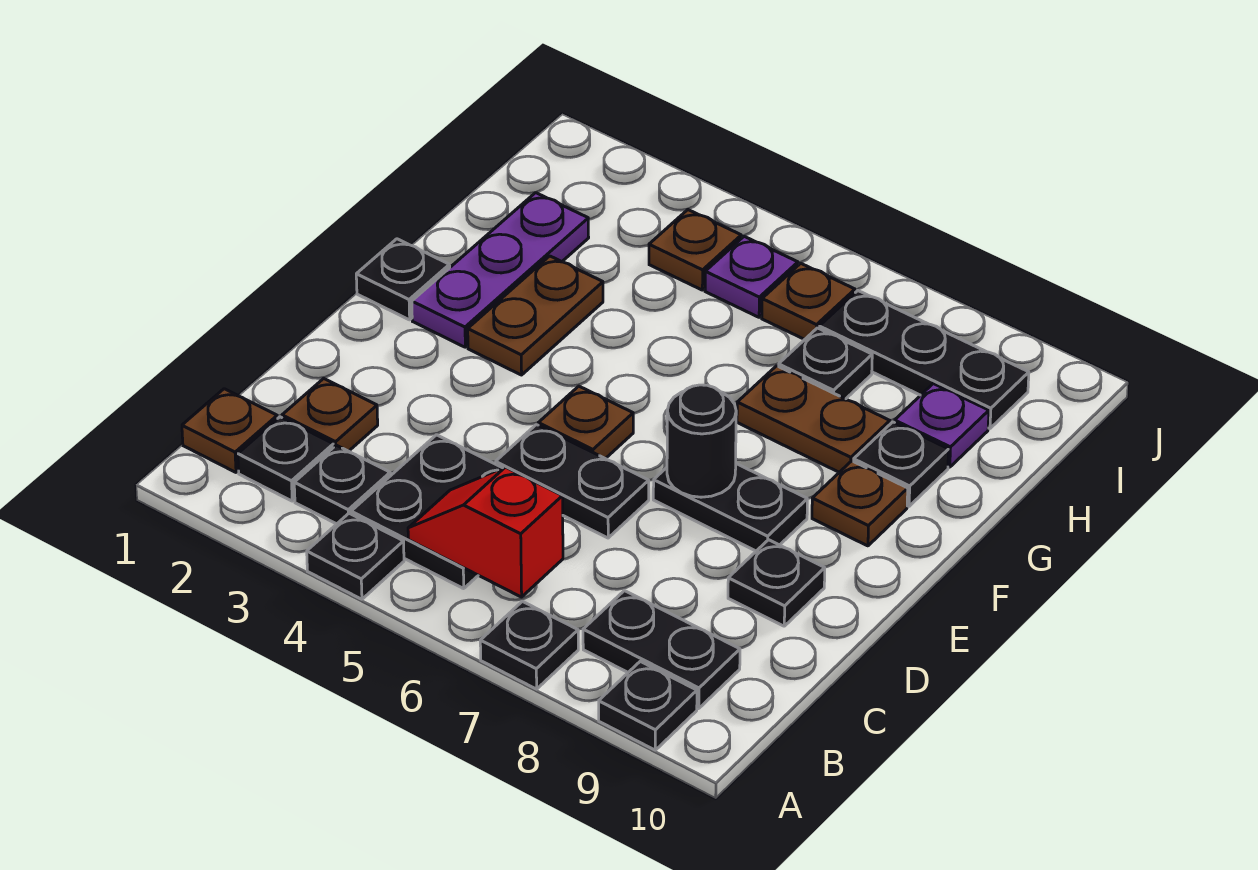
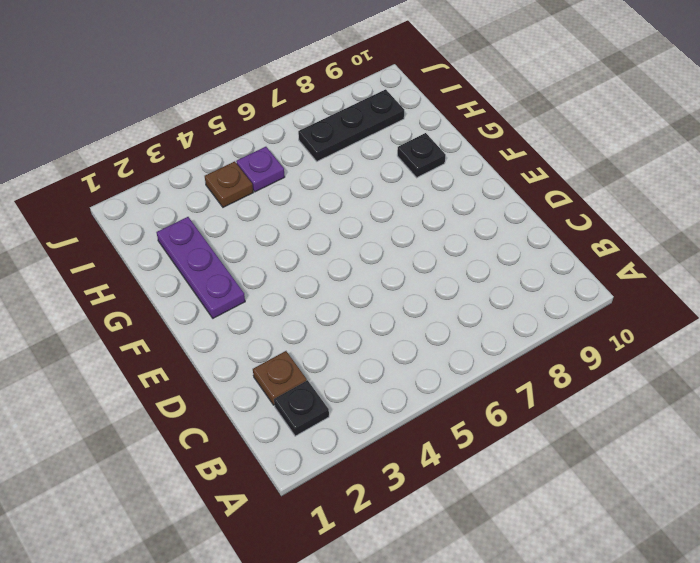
none -> black 1x1 plate [307,513,404,599]
none -> black 1x1 plate [480,601,578,689]
none -> black 1x1 plate [599,661,697,750]

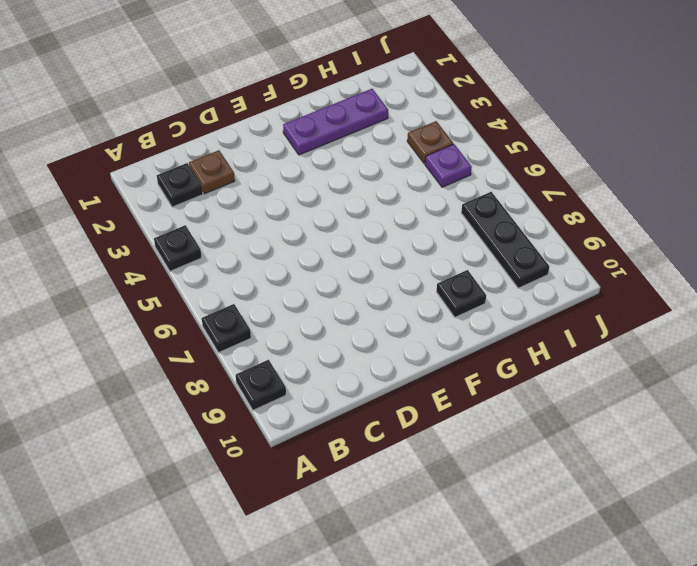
none -> brown 1x1 plate [182,389,277,472]
none -> black 1x1 plate [294,445,390,524]
none -> black 2x2 plate [351,435,502,589]

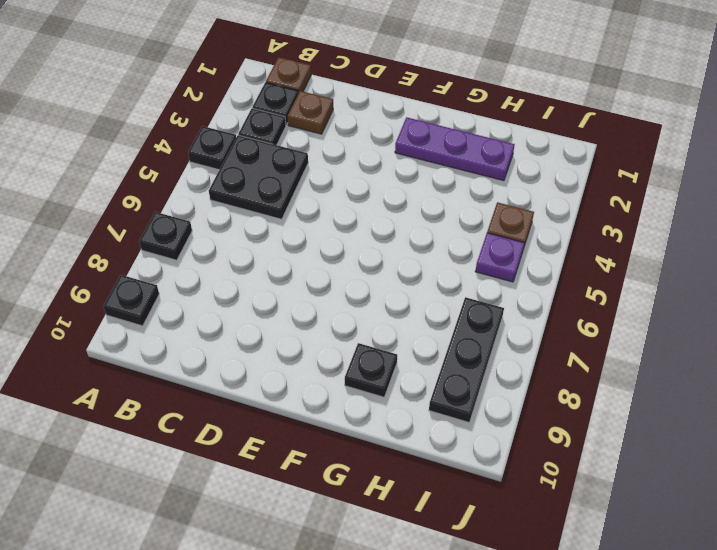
none -> black 1x2 plate [583,591,740,709]
none -> black 1x2 plate [496,425,649,538]
none -> black 1x1 plate [728,540,825,626]

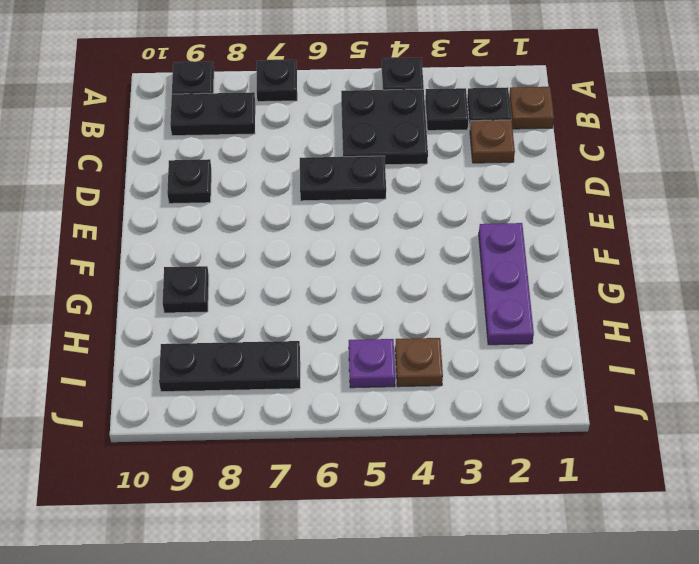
none -> brown 1x1 plate [538,386,633,459]
none -> black 1x2 plate [653,464,807,551]
none -> black 1x1 plate [356,239,450,320]

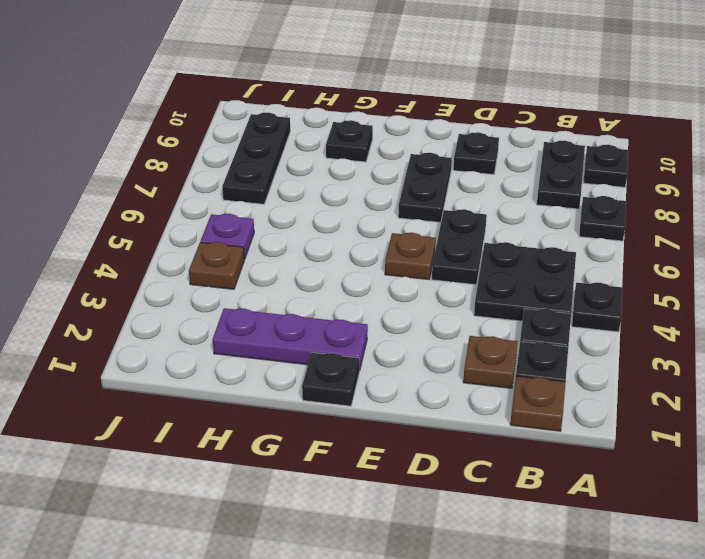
none -> brown 1x2 plate [468,256,603,375]
none -> brown 1x1 plate [812,461,908,546]
none -> brown 1x2 plate [737,366,890,472]

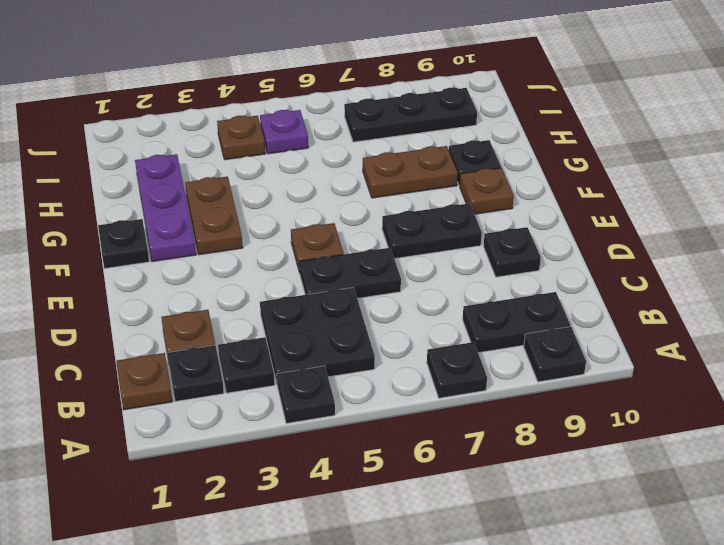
none -> black 1x1 plate [779,328,872,399]
none -> purple 1x1 plate [895,384,989,467]
none -> brown 1x1 plate [762,263,855,339]

